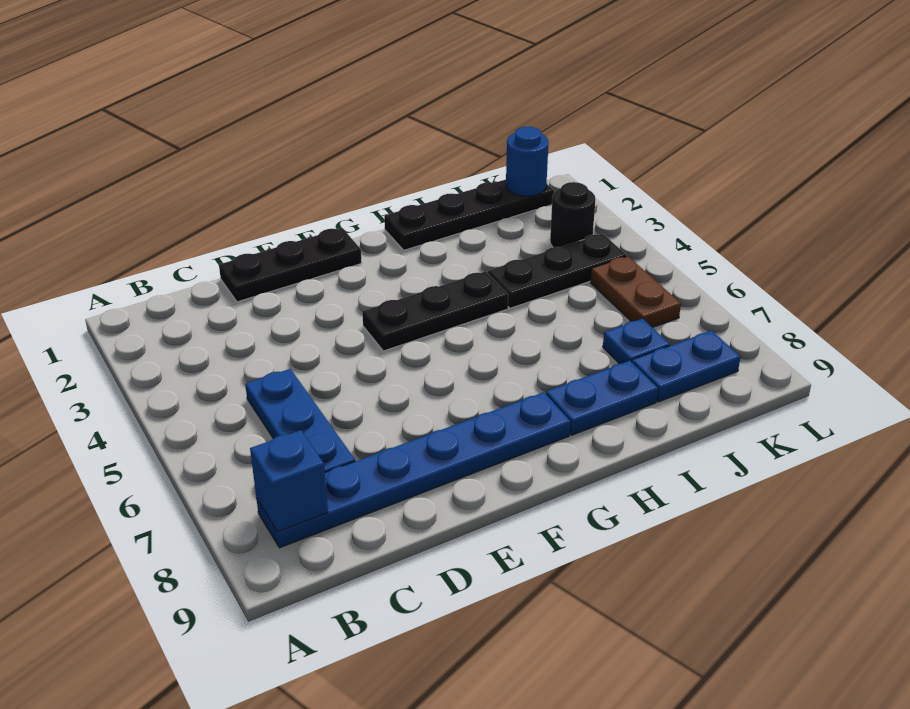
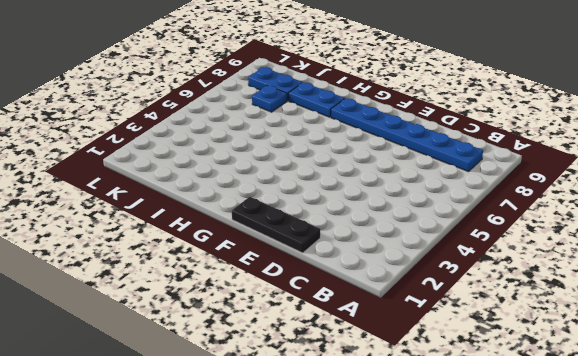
none -> blue 1x3 plate [245,369,355,472]
none -> black 1x3 plate [362,271,508,351]
none -> black 1x4 plate [384,180,554,250]

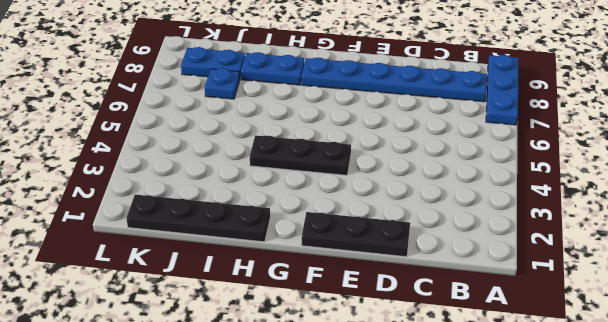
blue 1x3 plate [486,55,518,125] -> blue 1x3 plate moved to [245,369,355,472]
none -> black 1x3 plate [488,234,627,308]
none -> black 1x1 round brick [550,182,595,247]
none -> brown 1x2 plate [590,256,681,328]

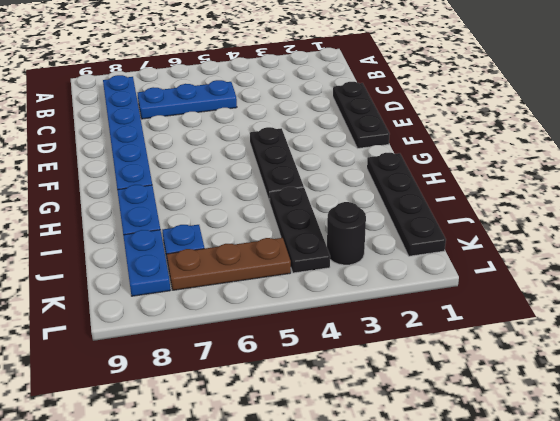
brown 1x3 plate [167,238,291,290] -> brown 1x2 plate [590,256,681,328]
none -> blue 1x1 brick [250,430,328,532]
none -> blue 1x1 round brick [506,127,549,196]

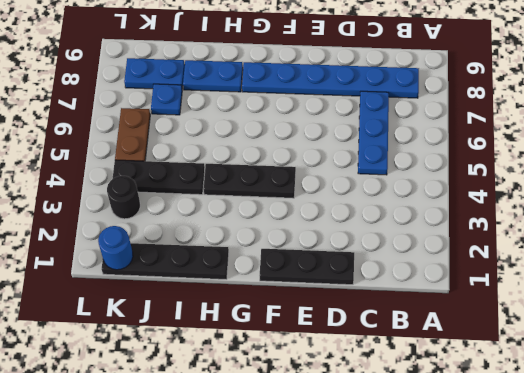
none -> blue 1x1 brick [250,430,328,532]

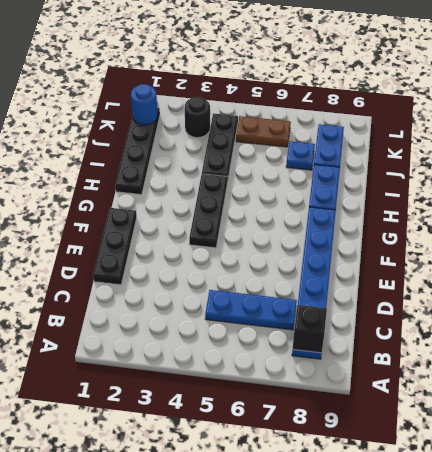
black 1x1 brick [293,305,327,353] -> blue 1x1 brick [250,430,328,532]

